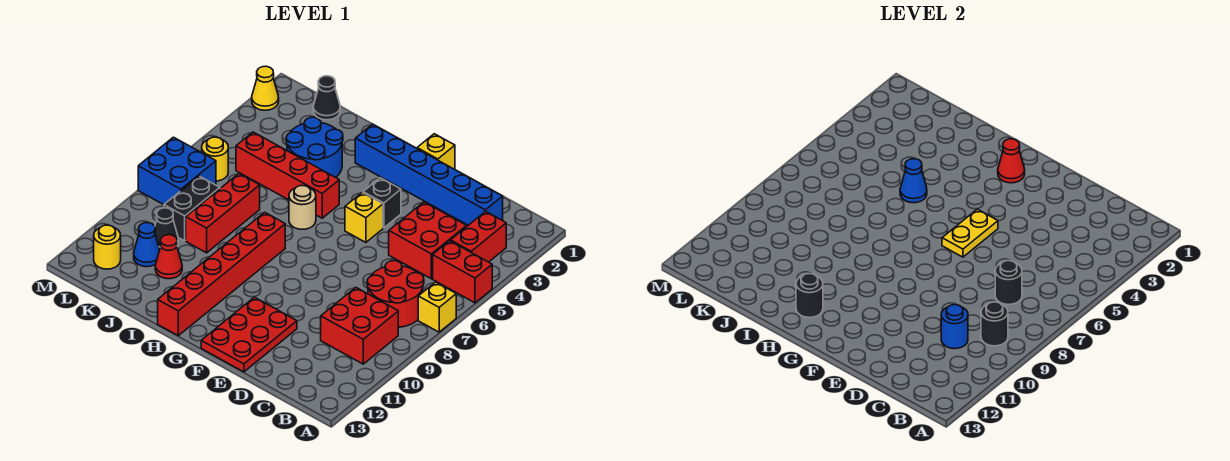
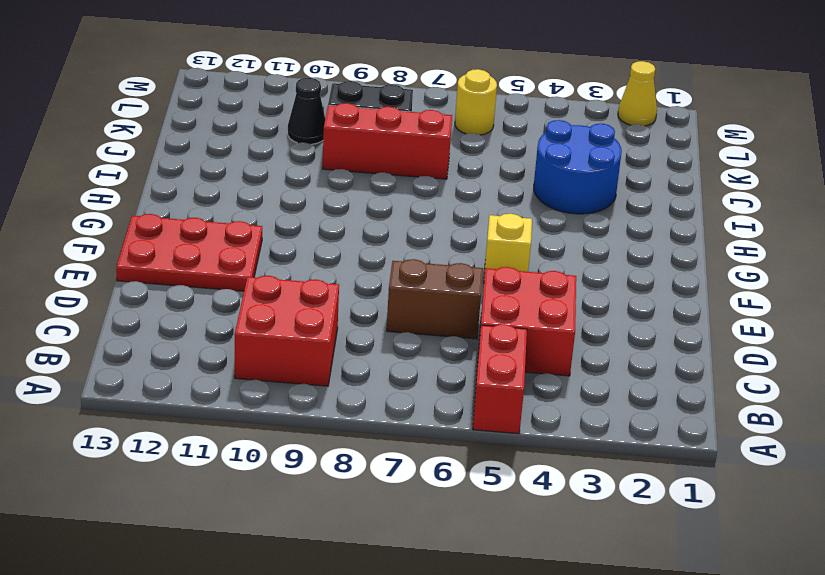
brown 1x2 brick [387,259,483,339] -> none
none -> yellow 1x1 brick [418,282,456,332]
none -> red 1x2 brick [451,211,506,262]
none -> red 2x2 round brick [367,261,424,327]
none -> blue 1x6 brick [355,124,503,225]

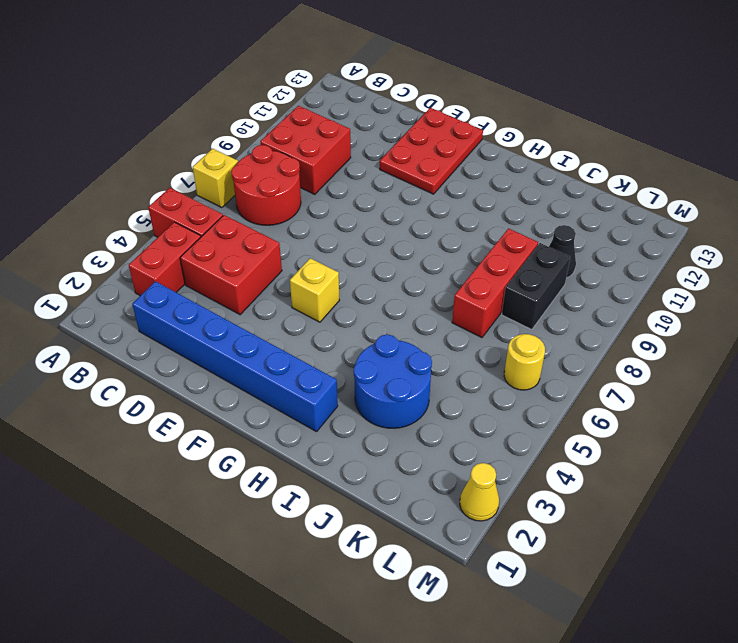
none -> yellow 1x1 brick [417,134,455,169]
none -> black 1x1 brick [363,178,401,228]
none -> red 1x4 brick [236,132,339,218]
none -> tan 1x1 round brick [289,186,316,229]

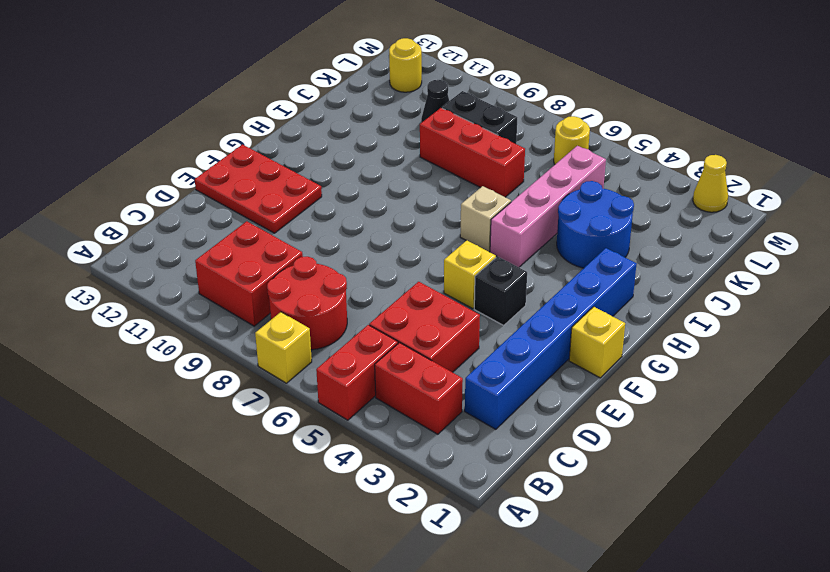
pink 1x4 brick [490,146,606,267] -> red 1x4 brick [236,132,339,218]
tan 1x1 brick [460,186,511,251] -> tan 1x1 round brick [289,186,316,229]
none -> red 1x6 brick [158,212,285,336]
none -> red 1x1 cone [155,235,182,279]
none -> black 1x1 cone [313,76,340,120]
none -> blue 1x1 cone [134,223,160,267]

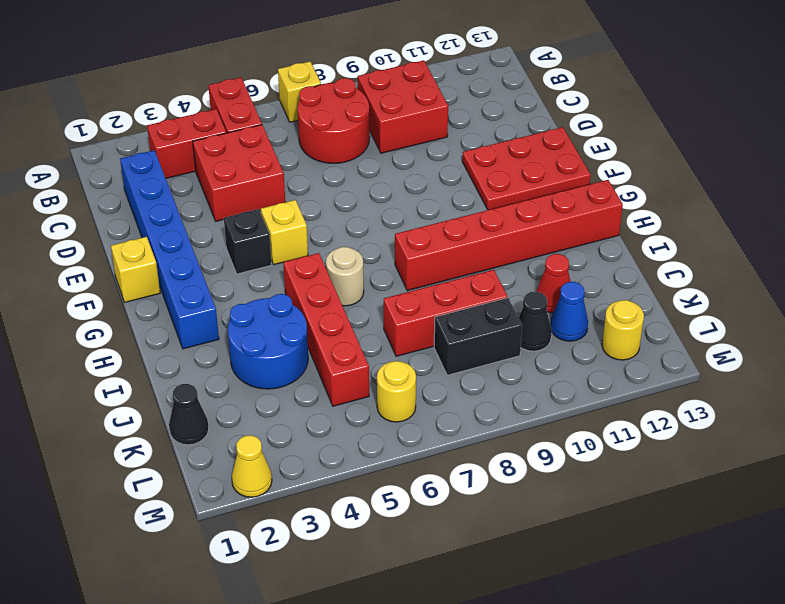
none -> blue 2x2 brick [138,137,216,205]
none -> black 1x1 round brick [981,302,1008,346]
none -> black 1x1 round brick [995,261,1022,305]
none -> blue 1x1 round brick [941,305,968,349]

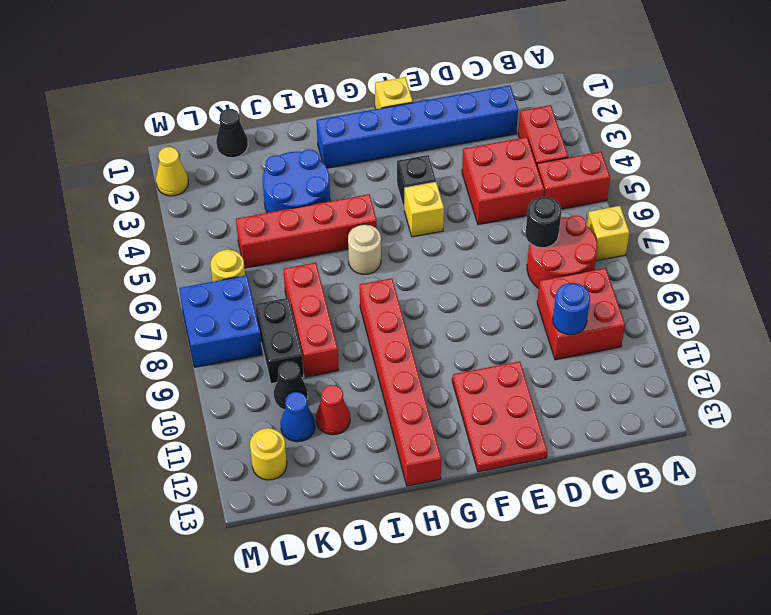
none -> black 1x1 round brick [981,302,1008,346]
none -> yellow 1x2 plate [942,209,998,257]
none -> red 1x1 cone [998,139,1025,183]
none -> black 1x1 round brick [796,274,823,318]

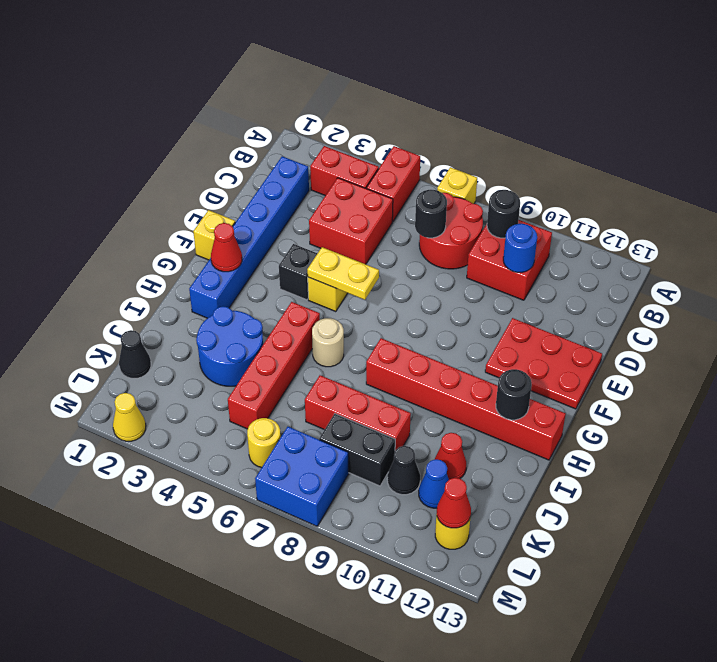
red 1x1 cone [437,478,471,528] -> none
none -> blue 1x1 cone [900,159,927,203]

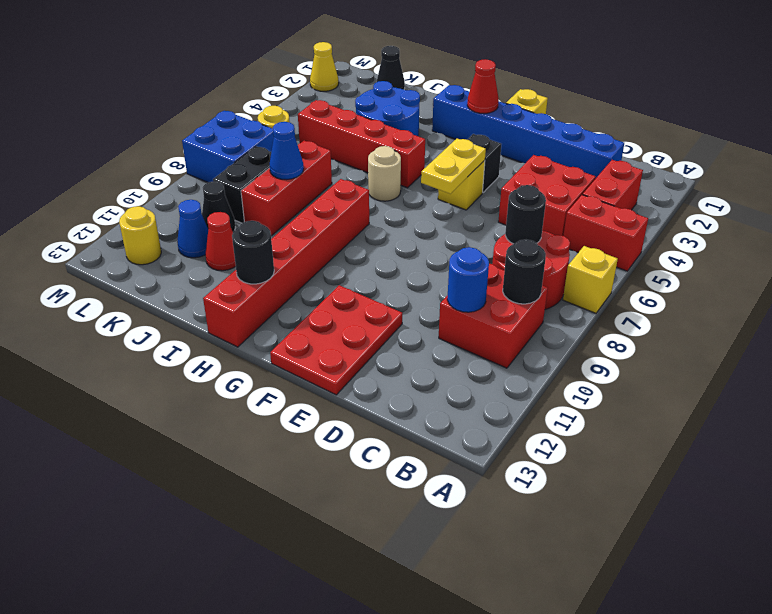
blue 1x1 cone [269,122,304,180] -> blue 1x1 cone moved to [900,159,927,203]

